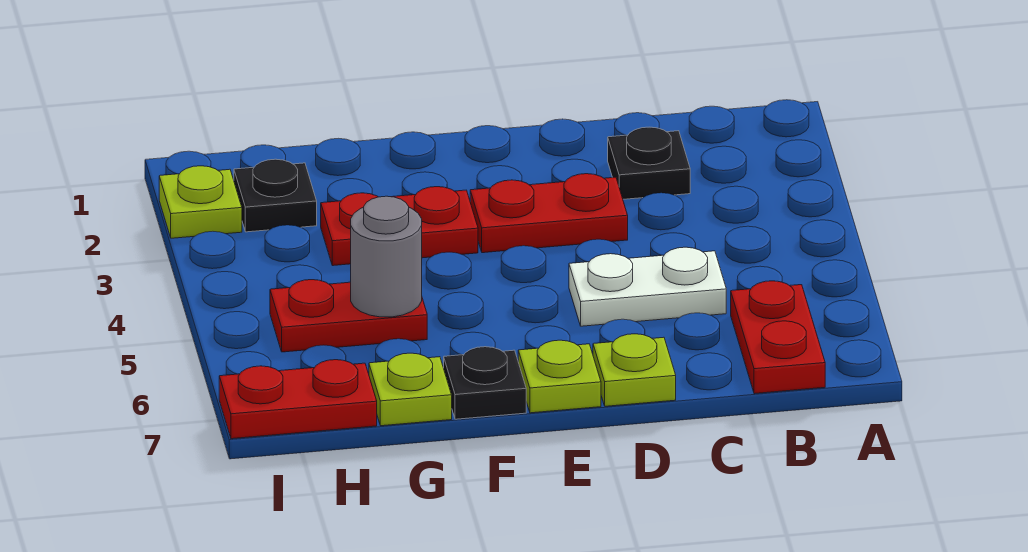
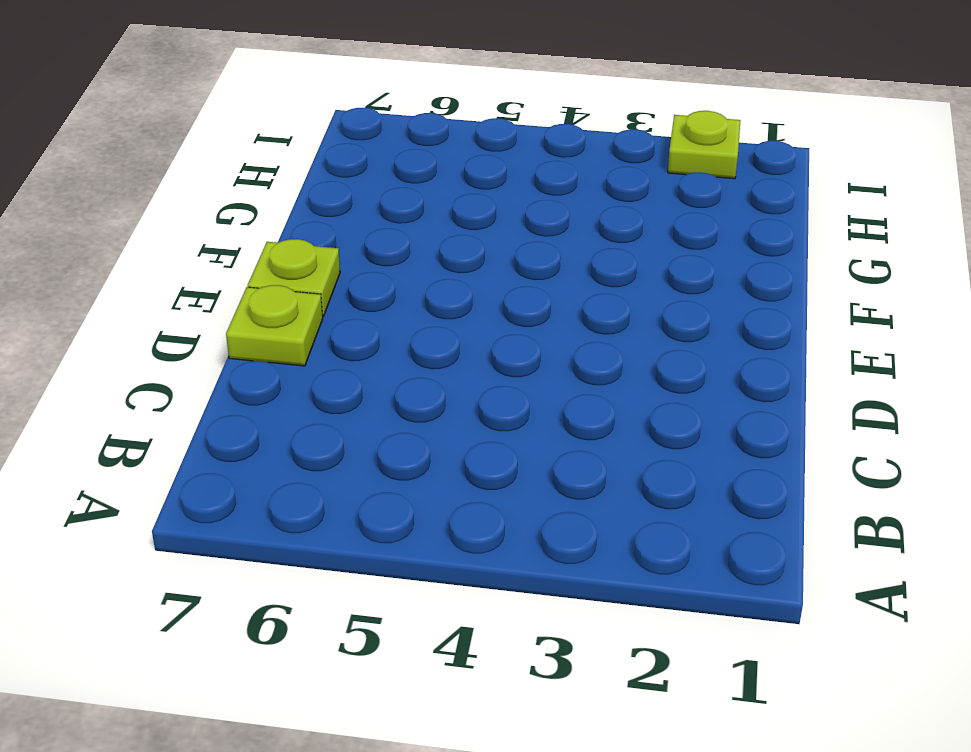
none -> red 1x2 plate [731,281,825,394]
none -> black 1x1 plate [608,127,690,199]
none -> white 1x2 plate [569,247,726,326]

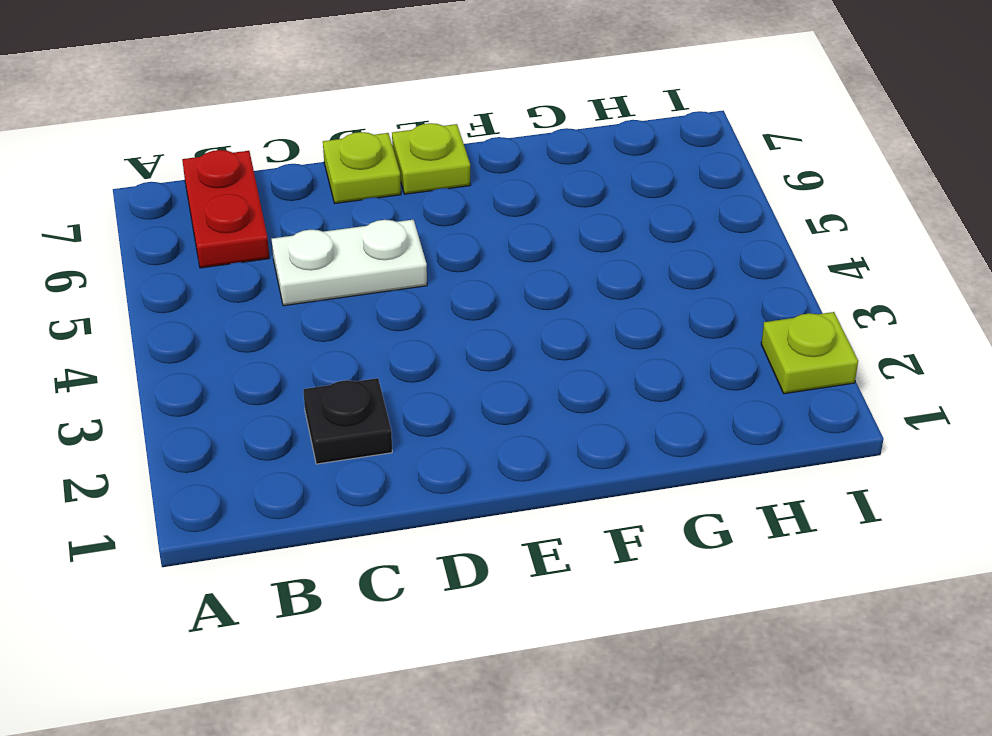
none -> red 1x2 plate [470,174,628,253]
none -> red 1x2 plate [321,187,478,266]
none -> black 1x1 plate [444,347,526,419]

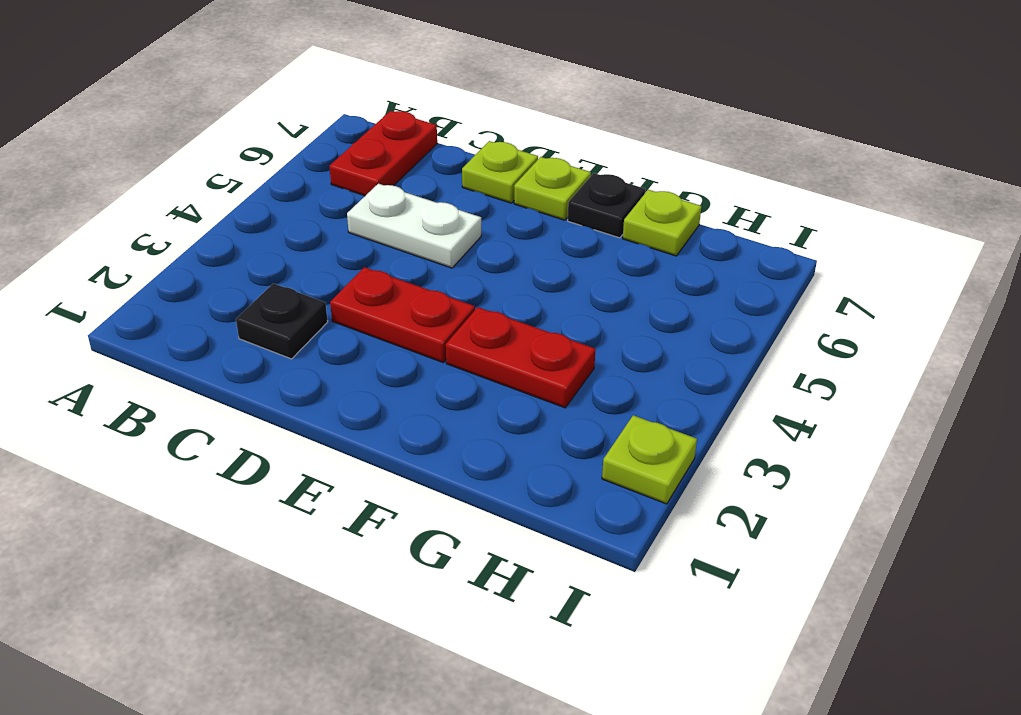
none -> red 1x2 plate [270,280,427,352]
none -> black 1x1 plate [234,159,317,232]
none -> red 1x2 plate [219,360,377,439]

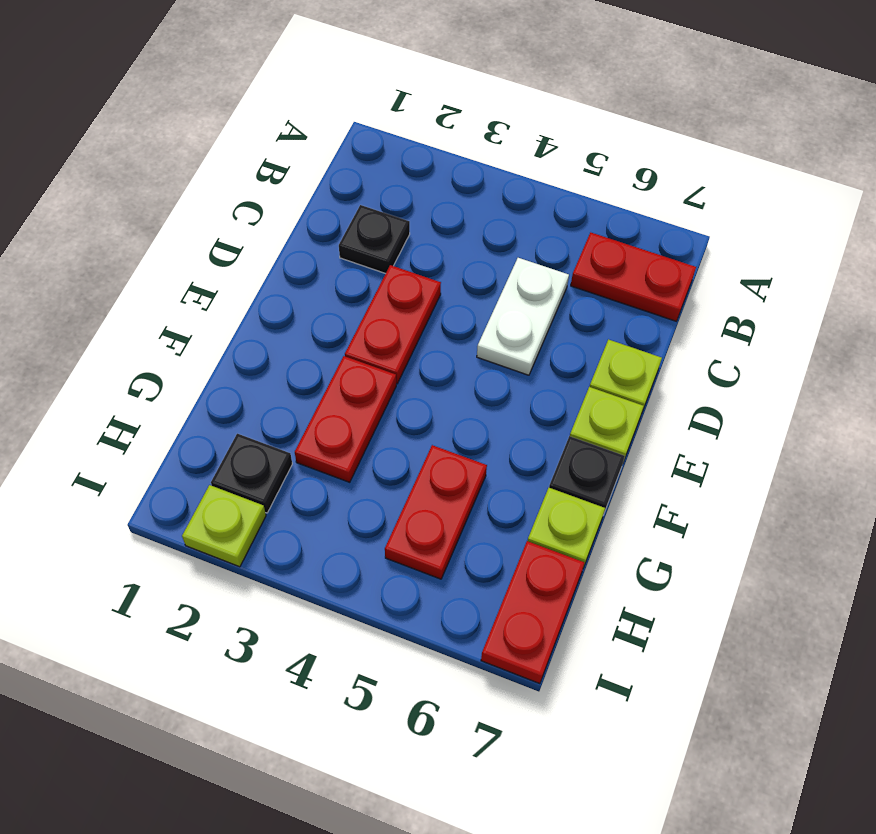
none -> grey 1x1 round brick [351,196,422,317]

